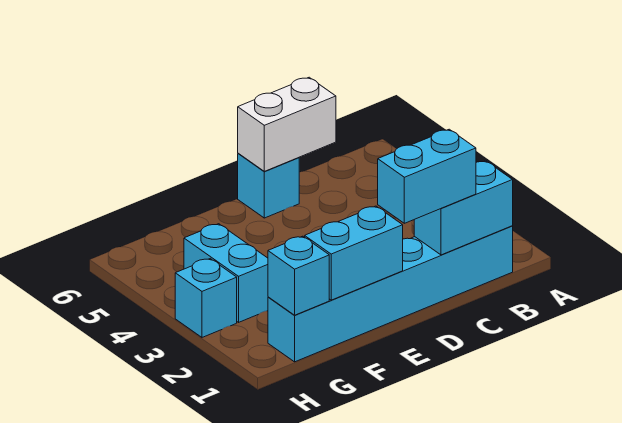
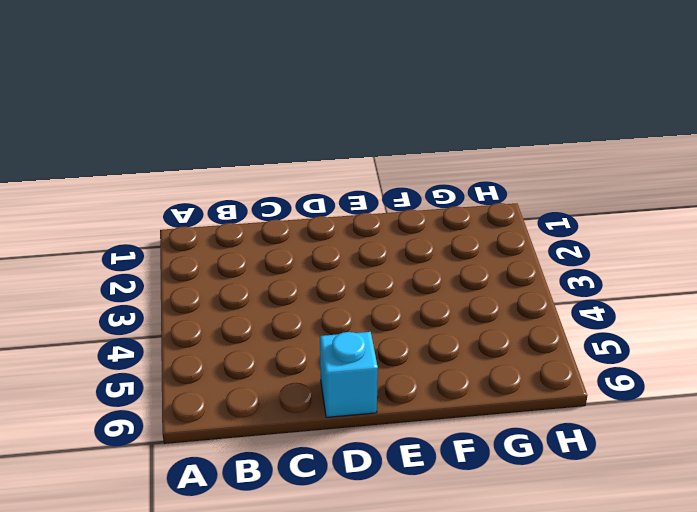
none -> cyan 1x6 brick [268,226,513,362]
none -> cyan 1x2 brick [184,224,268,322]

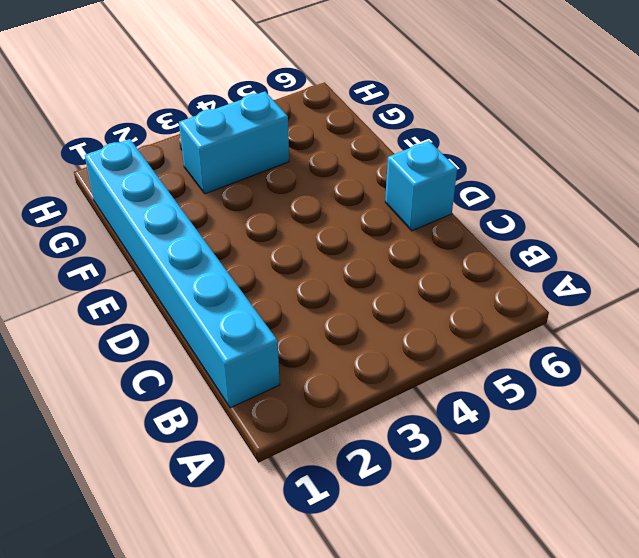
none -> cyan 1x1 brick [175,259,237,337]
none -> cyan 1x2 brick [414,161,513,255]

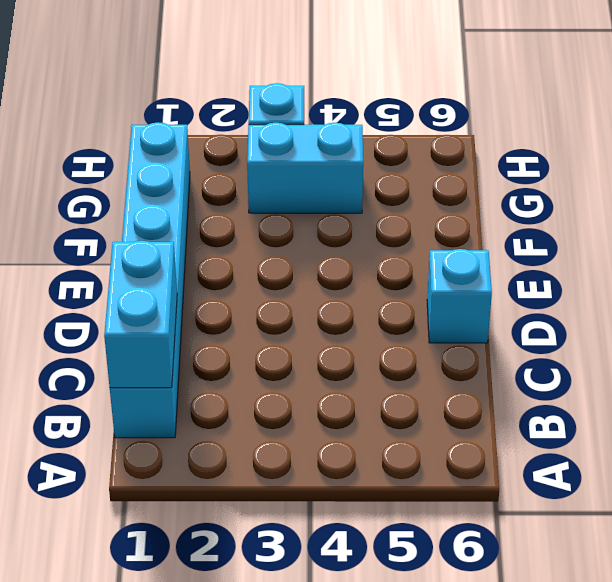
none -> white 1x2 brick [238,77,336,171]
none -> cyan 1x2 brick [305,206,403,300]

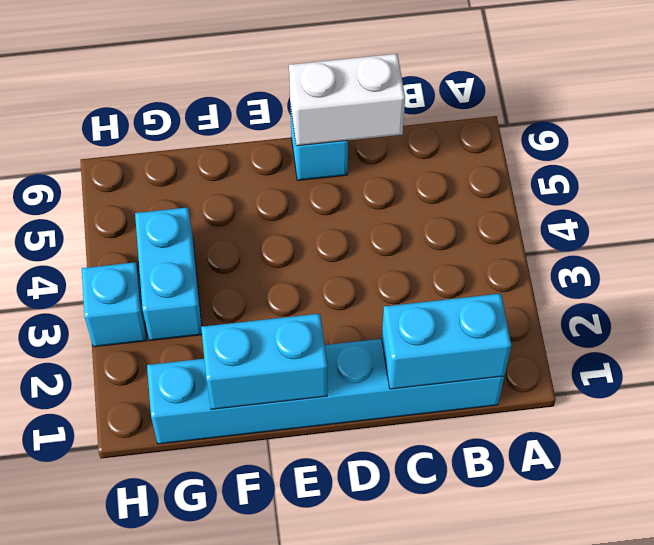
none -> cyan 1x1 brick [268,236,329,315]
none -> cyan 1x2 brick [378,129,476,223]

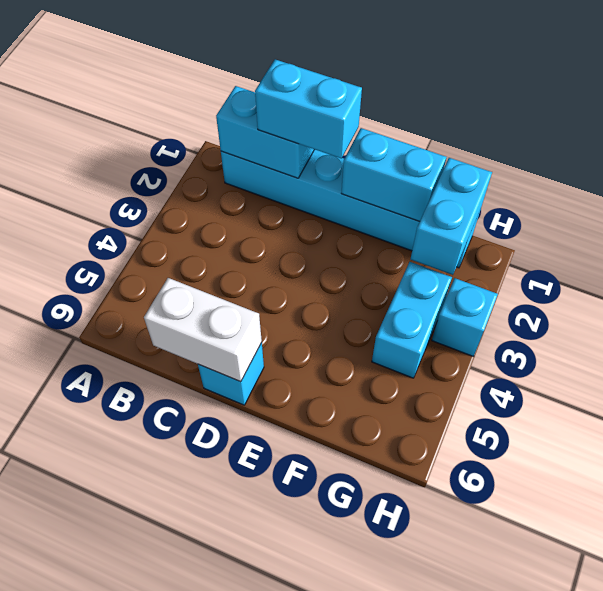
cyan 1x2 brick [411,158,492,275] -> cyan 1x1 brick [268,236,329,315]

